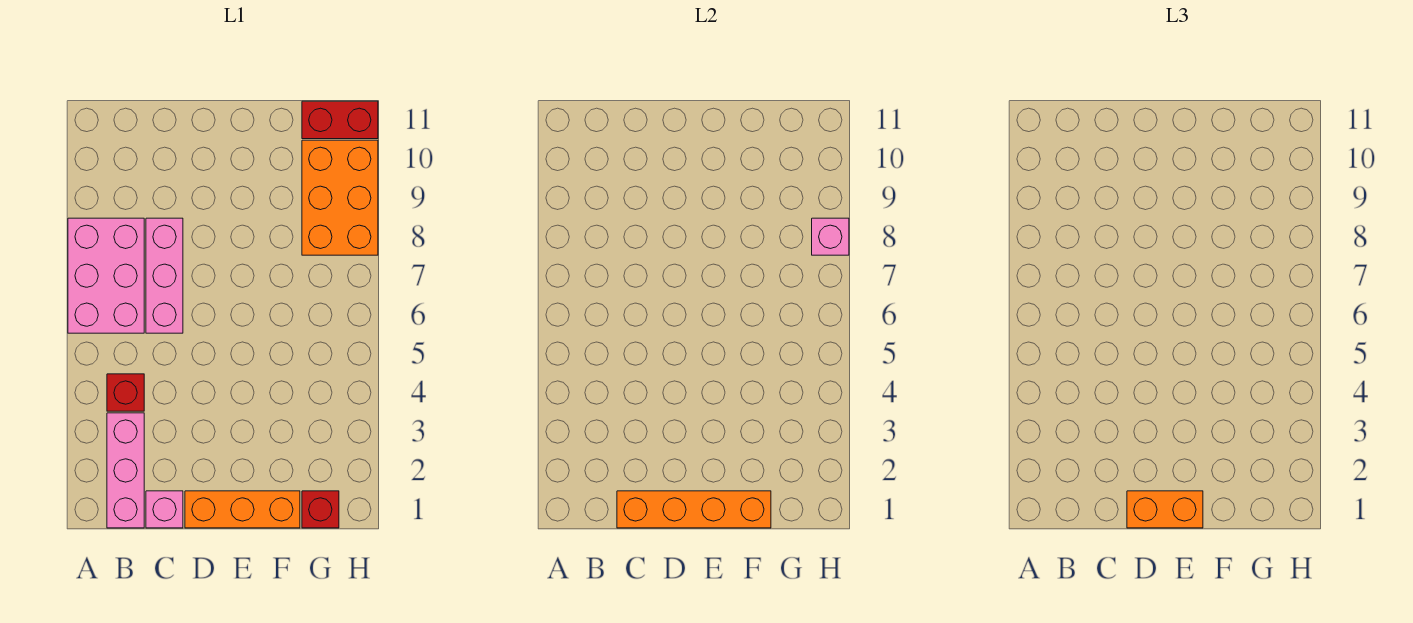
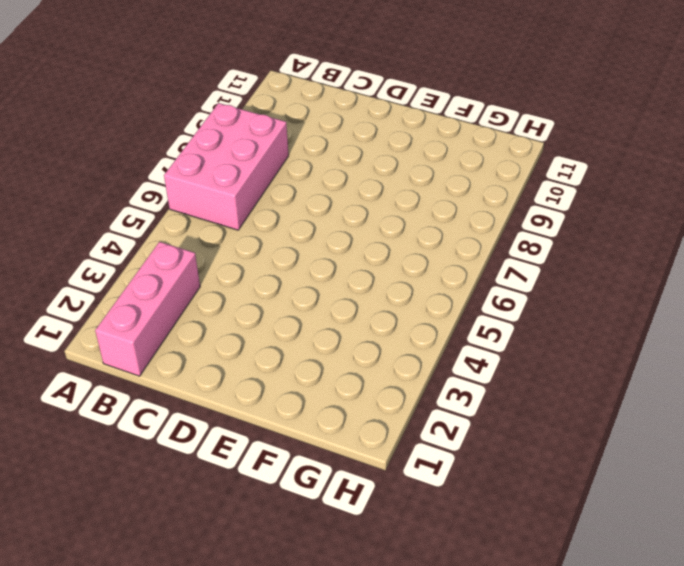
none -> red 1x1 brick [107,374,144,411]
none -> pink 1x1 brick [146,491,183,528]
none -> pink 1x3 brick [146,218,183,333]

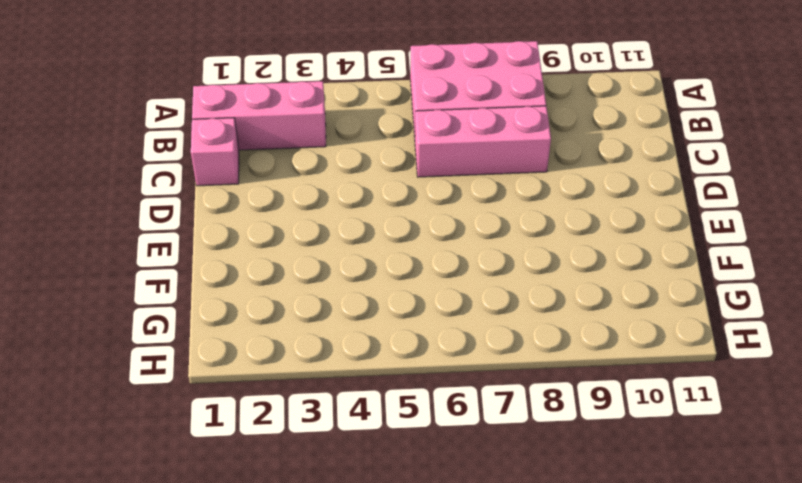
none -> red 1x1 brick [107,374,144,411]
none -> orange 1x3 brick [185,491,300,528]
none -> red 1x1 brick [302,491,339,528]

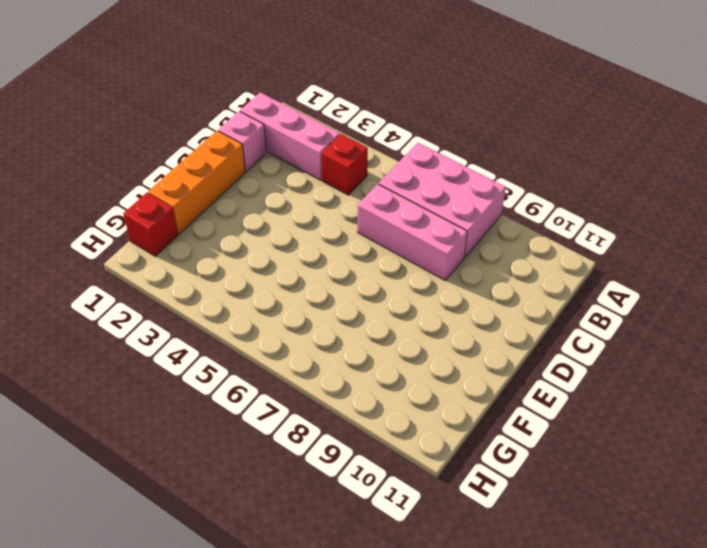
none -> orange 2x3 brick [302,140,378,255]
none -> red 1x2 brick [302,101,378,139]
none -> orange 1x4 brick [617,491,771,528]

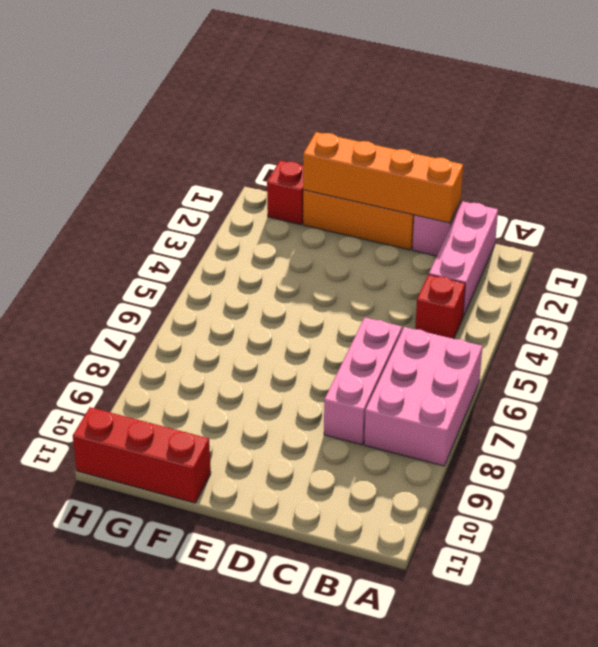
red 1x3 brick [73,407,211,503] -> red 1x2 brick [302,101,378,139]
none -> orange 2x3 brick [302,140,378,255]
none -> pink 1x1 brick [812,218,849,255]
none -> orange 1x2 brick [1127,491,1203,528]

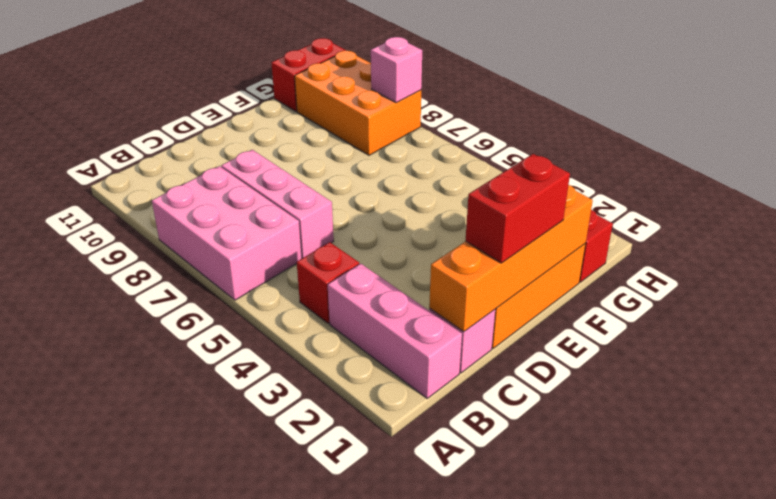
red 1x2 brick [465,154,570,263] -> orange 1x2 brick [1127,491,1203,528]

